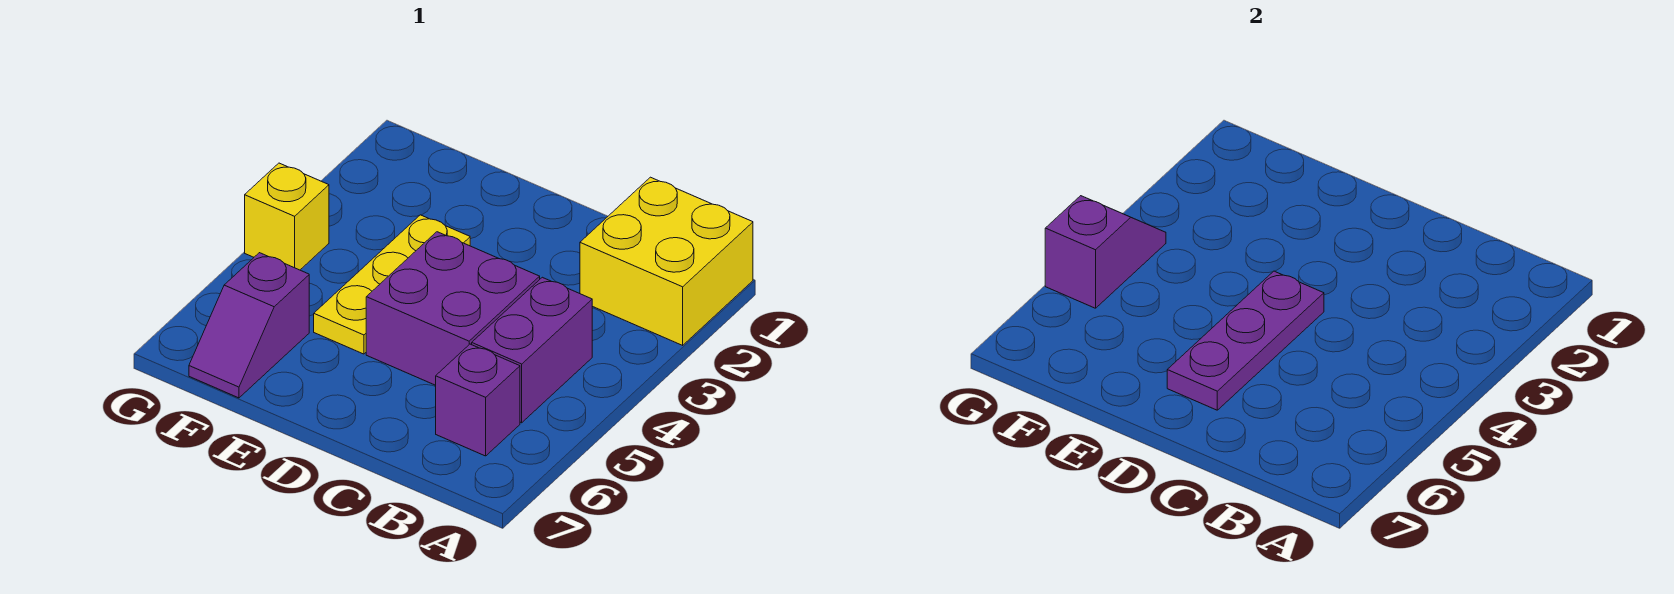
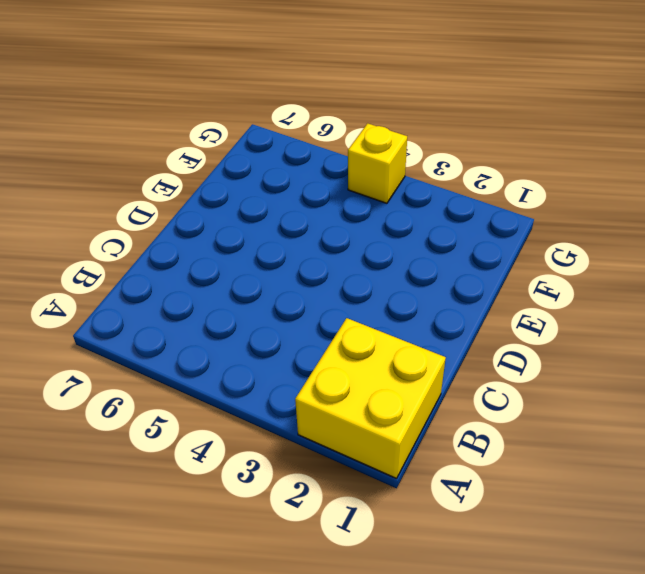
none -> purple 1x2 brick [472,277,592,423]
none -> purple 1x1 brick [436,344,520,456]

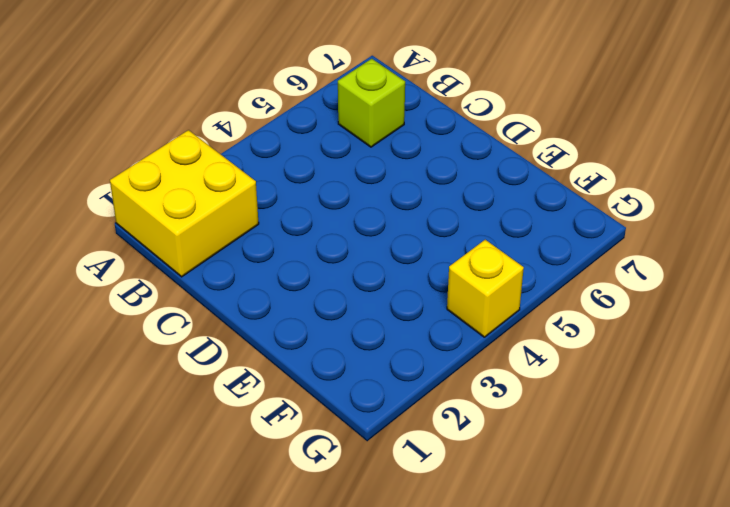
lime 1x1 brick [338,59,405,147] -> purple 1x1 brick [436,344,520,456]
none -> purple 1x2 brick [472,277,592,423]
none -> purple 2x2 brick [366,232,540,385]

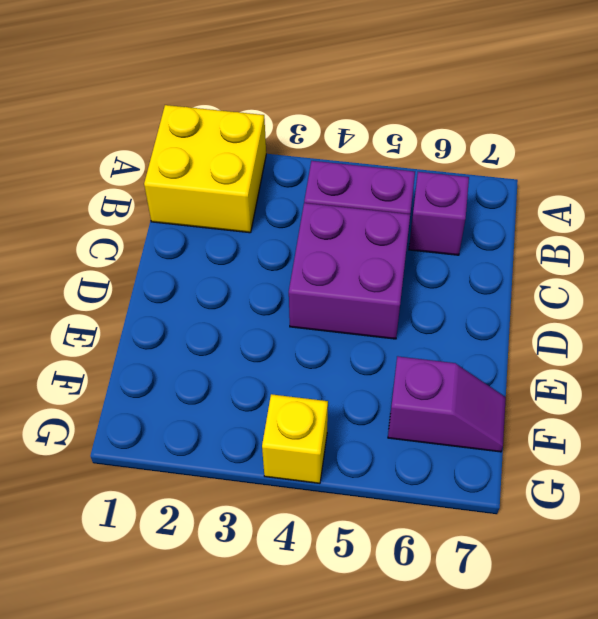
none -> yellow 1x3 plate [314,215,470,354]
none -> purple 1x3 plate [1167,271,1324,410]

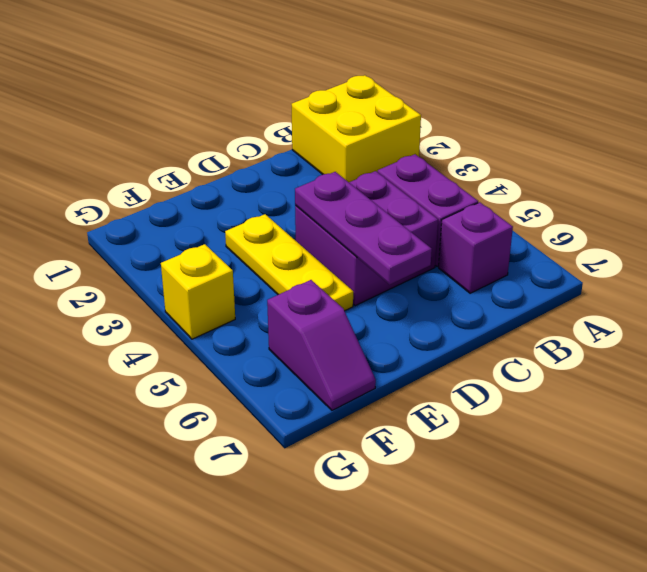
none -> purple 1x2 slope [1045,196,1166,308]

